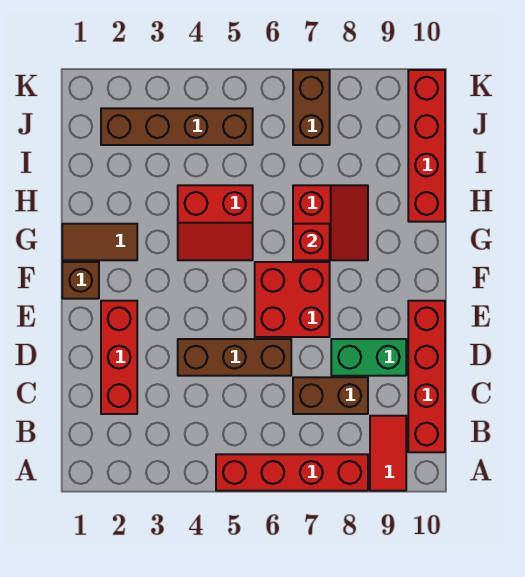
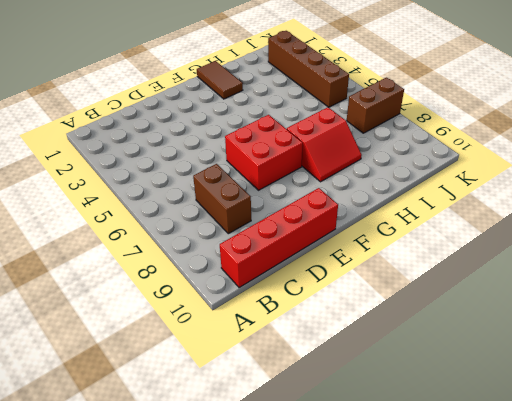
none -> red 1x4 brick [216,454,368,491]
none -> red 1x2 tile [370,416,406,491]
none -> red 1x3 brick [101,301,137,414]

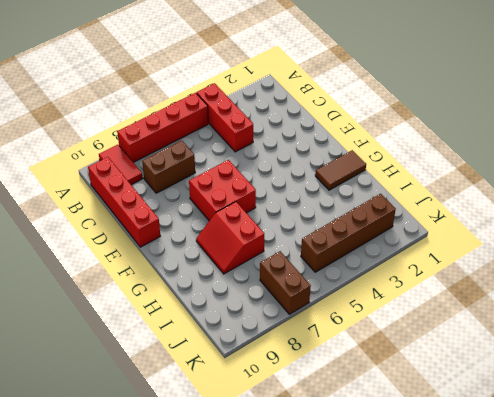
red 1x3 brick [196,83,253,152] -> red 1x3 brick moved to [101,301,137,414]
none -> brown 1x3 brick [178,339,291,376]
none -> green 1x2 brick [331,339,406,376]
none -> brown 1x1 brick [62,262,99,299]

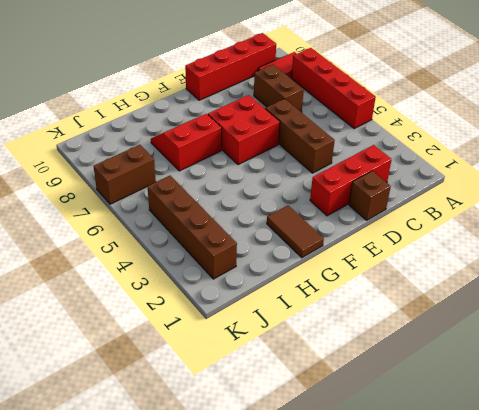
brown 1x1 brick [349,171,391,220] -> brown 1x1 brick moved to [62,262,99,299]
none -> green 1x2 brick [331,339,406,376]
none -> red 2x2 slope [178,185,253,260]
none -> red 1x4 brick [408,70,445,222]

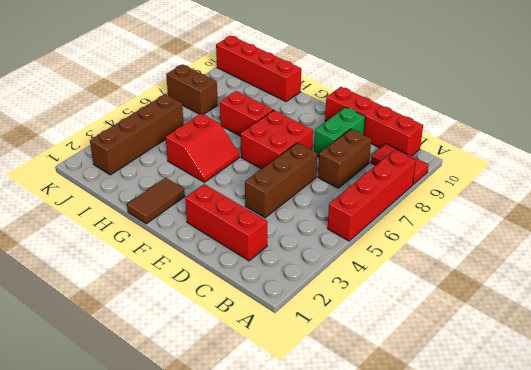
none -> brown 1x1 brick [62,262,99,299]
none -> red 1x1 brick [293,224,330,260]

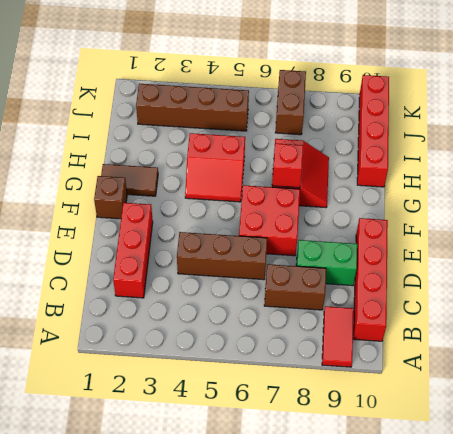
none -> red 1x4 brick [216,454,368,491]

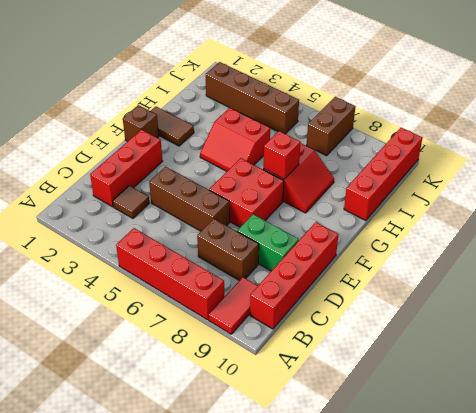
brown 1x1 tile [113,186,149,218] -> none

